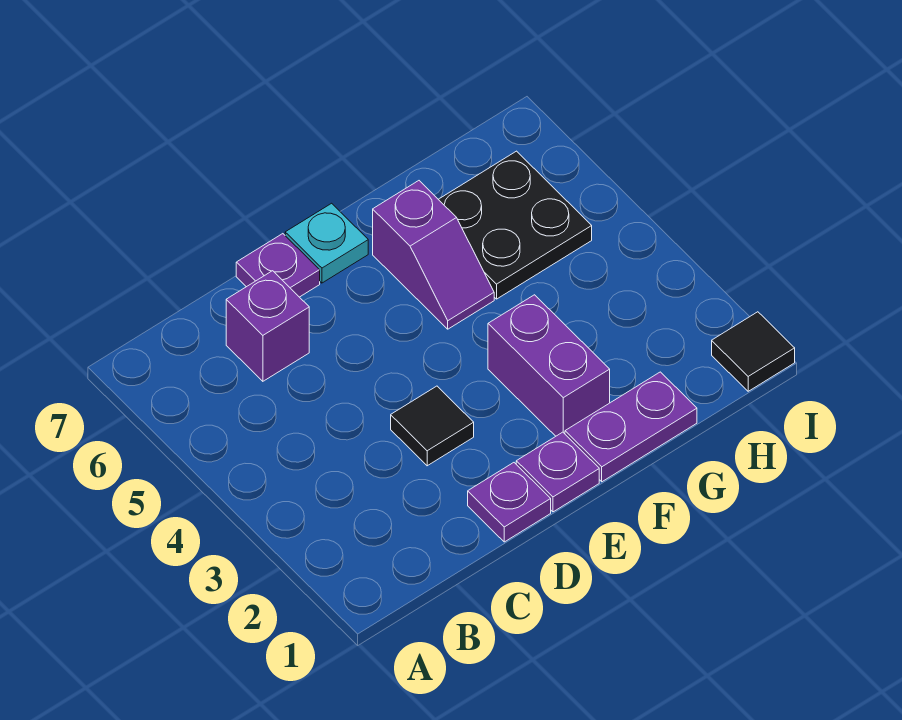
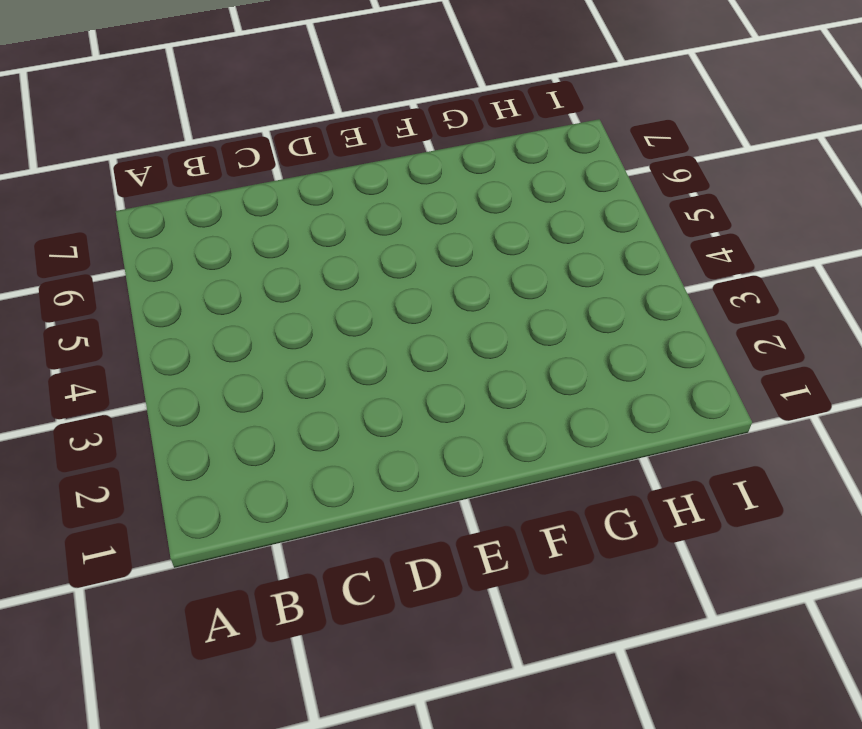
none -> purple 1x1 brick [226,271,309,381]
none -> purple 1x1 plate [468,463,551,542]

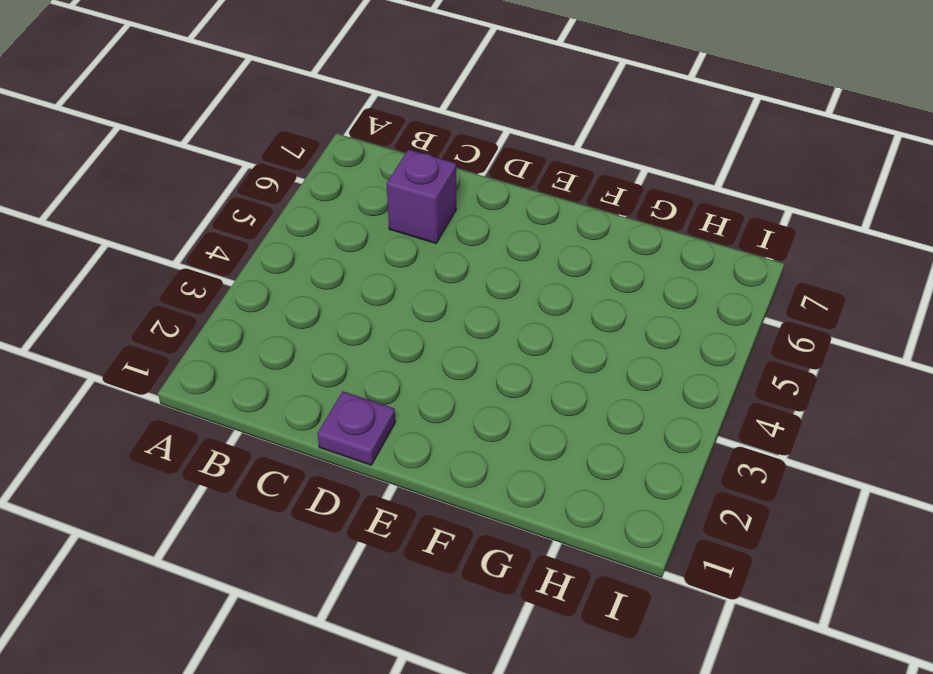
none -> black 1x1 tile [391,386,474,466]
none -> purple 1x1 plate [236,234,320,297]

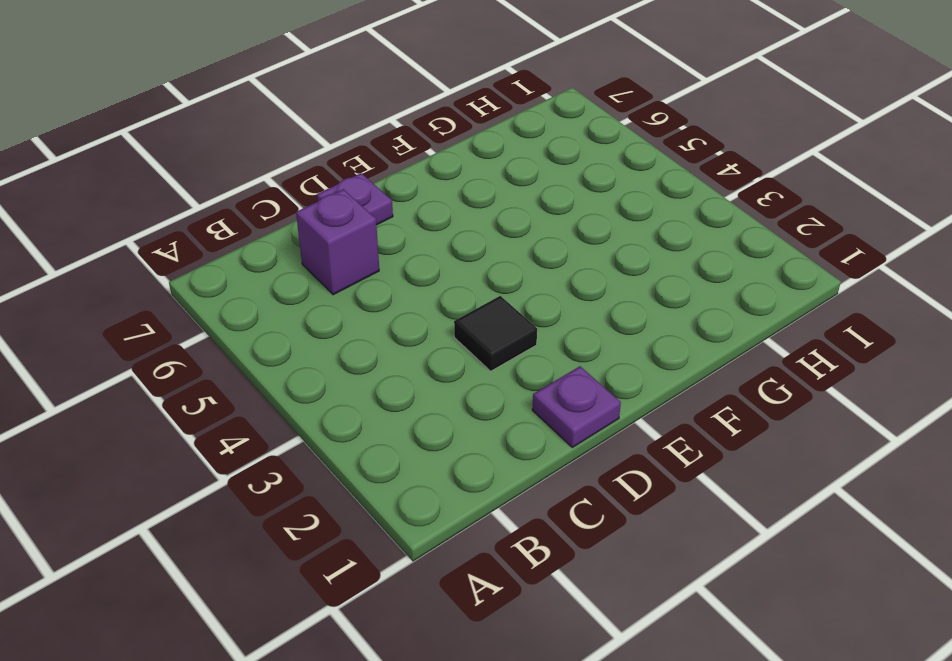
none -> purple 1x1 plate [516,432,599,512]
none -> cyan 1x1 plate [285,203,368,283]

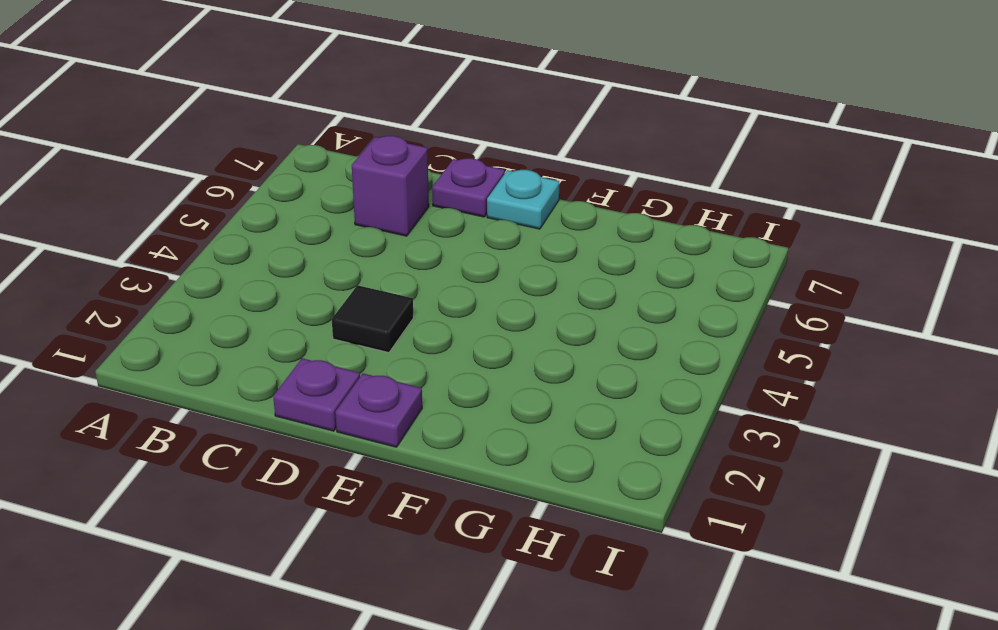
none -> purple 1x2 plate [565,372,697,482]
none -> purple 1x2 brick [488,295,610,436]

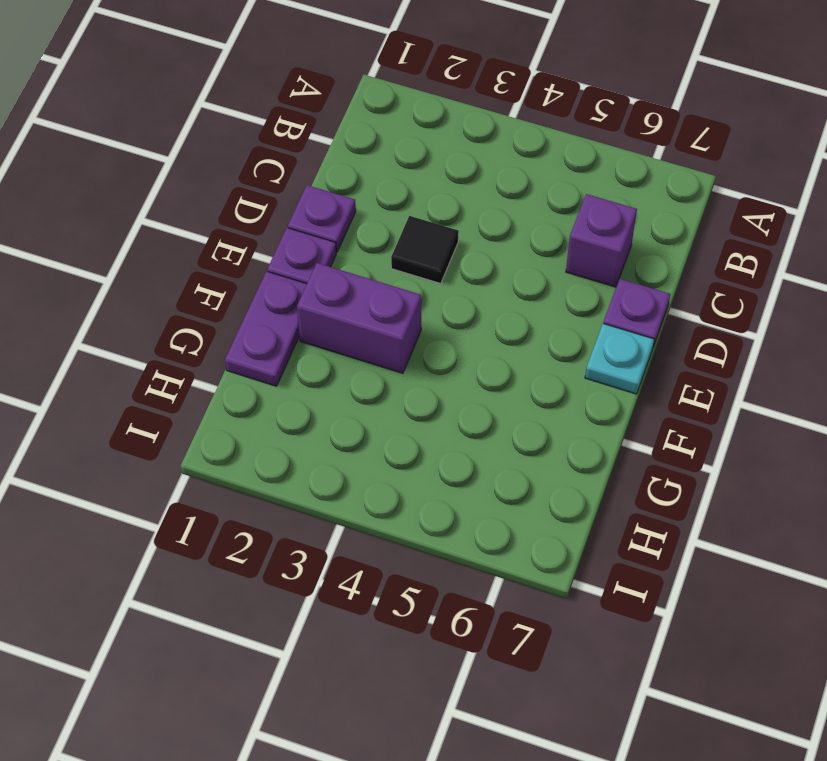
none -> purple 1x2 slope [373,181,494,329]
none -> black 2x2 plate [438,151,592,299]

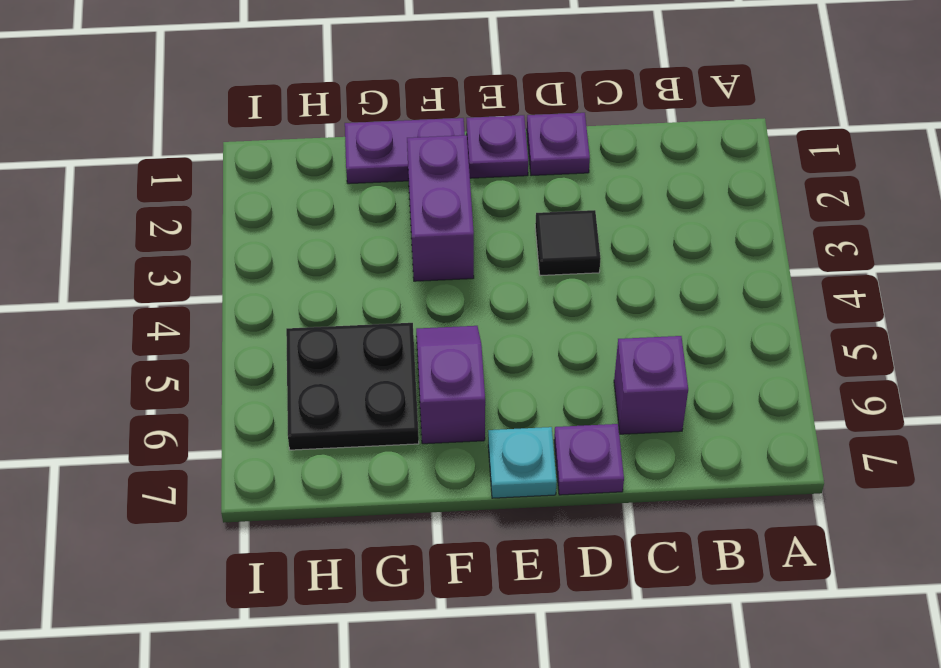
none -> black 1x1 tile [712,312,795,391]

